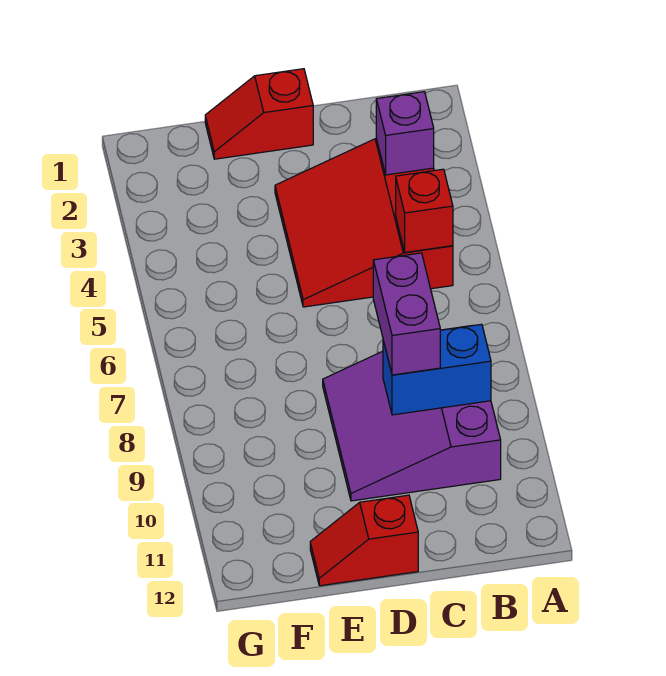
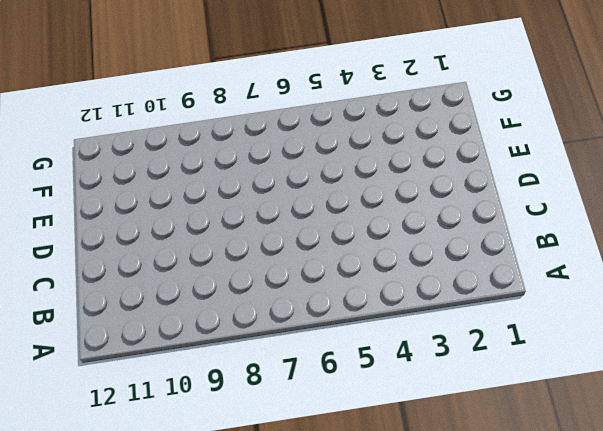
none -> red 3x3 slope [275,139,453,307]
none -> purple 3x3 slope [323,326,501,501]

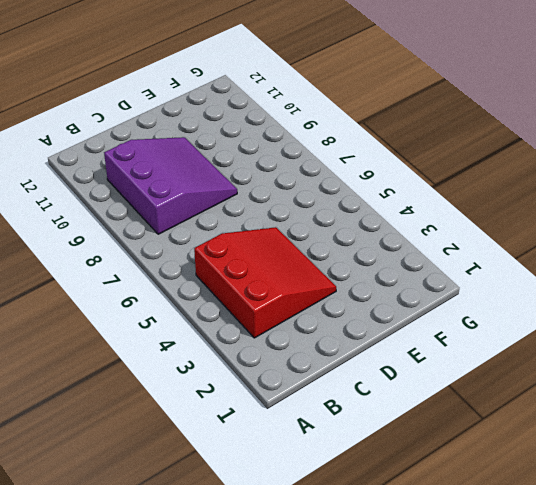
none -> red 1x2 slope [205,69,313,159]
none -> red 1x2 slope [310,495,418,586]

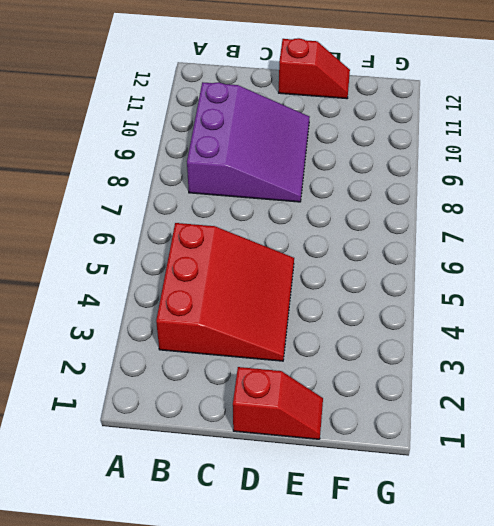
none -> purple 1x1 brick [376,92,434,175]
none -> red 1x1 brick [396,169,453,252]

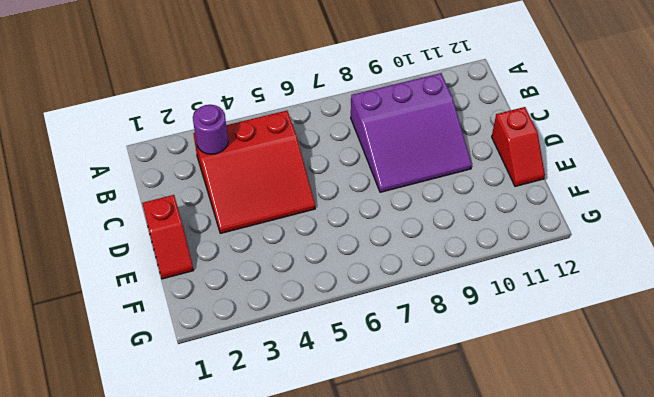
purple 1x1 round brick [193,105,228,154] -> purple 1x1 brick [376,92,434,175]
none -> red 1x1 brick [396,169,453,252]
none -> blue 1x2 brick [383,324,491,415]

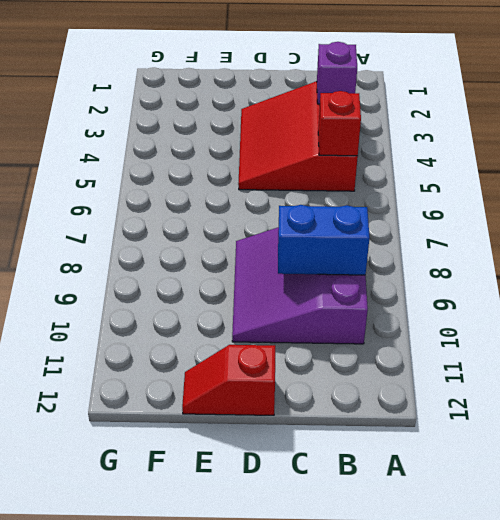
none -> red 1x2 slope [205,69,313,159]
none -> purple 1x2 brick [373,253,440,375]

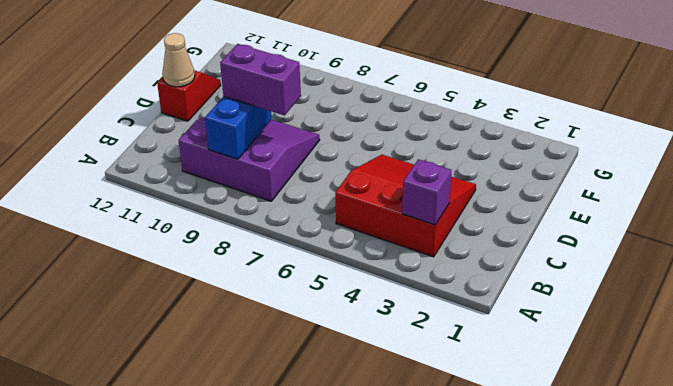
tan 1x1 cone [162,33,195,87] -> none
none -> red 1x2 slope [205,69,313,159]
none -> red 1x1 brick [396,169,453,252]

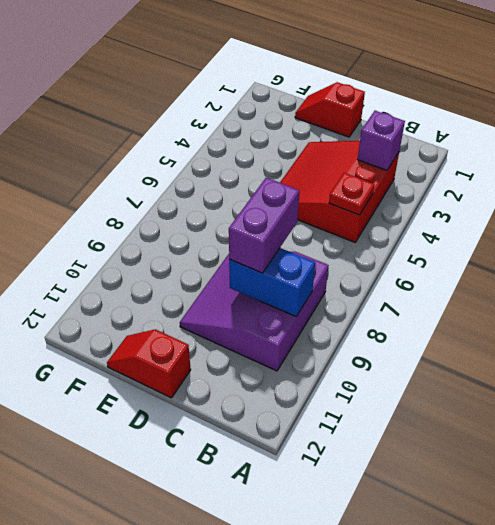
red 1x1 plate [329,173,374,215] -> red 1x1 brick [396,169,453,252]

